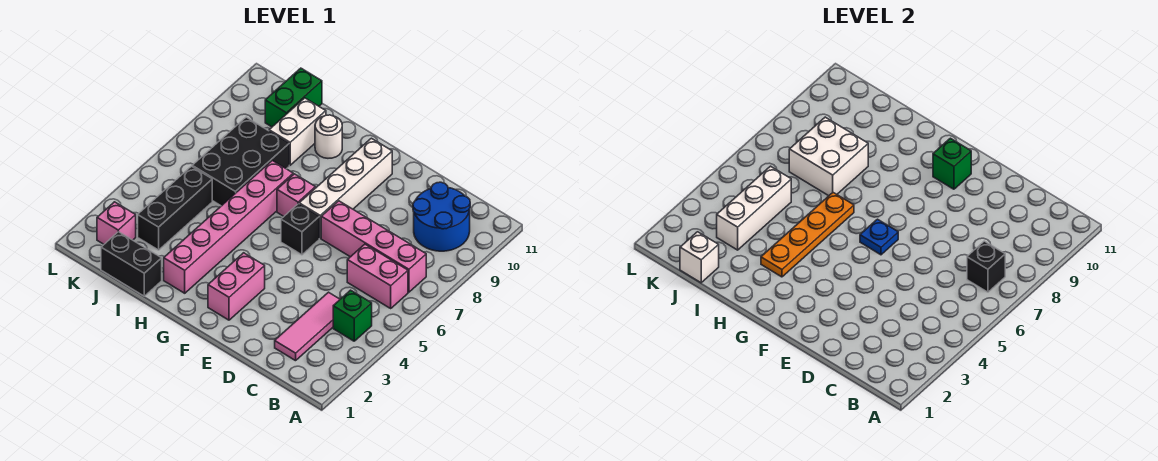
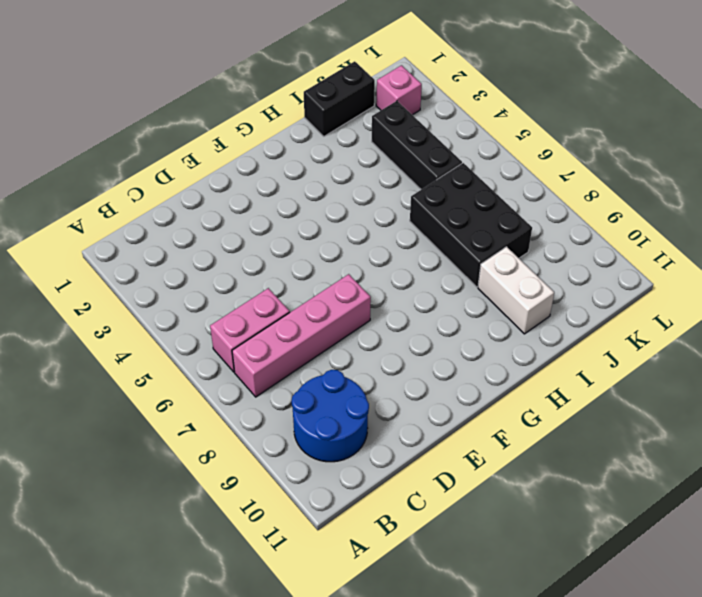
none -> green 1x1 brick [333,290,372,341]
none -> pink 1x3 tile [275,292,340,361]
none -> pink 1x2 brick [208,253,265,320]

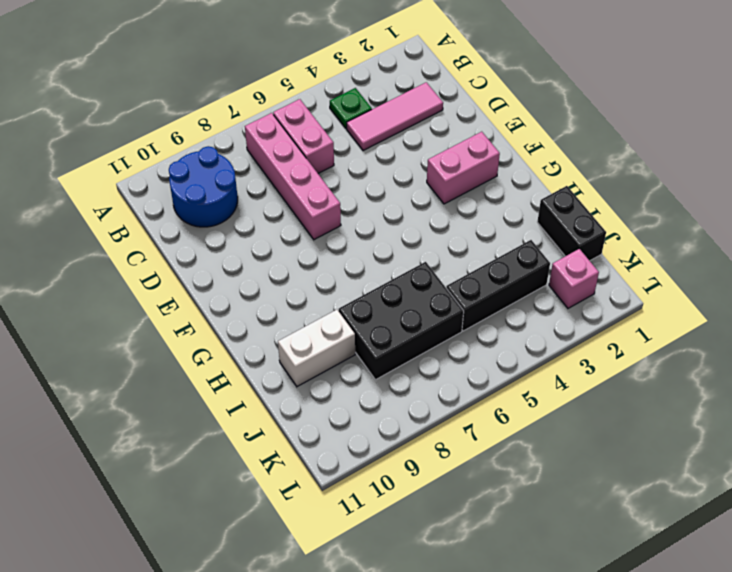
green 1x1 plate [330,88,372,129] -> green 1x1 brick [333,290,372,341]
none -> black 1x1 brick [281,204,319,255]
none -> white 1x4 brick [299,138,392,238]
none -> pink 1x1 brick [277,174,315,216]

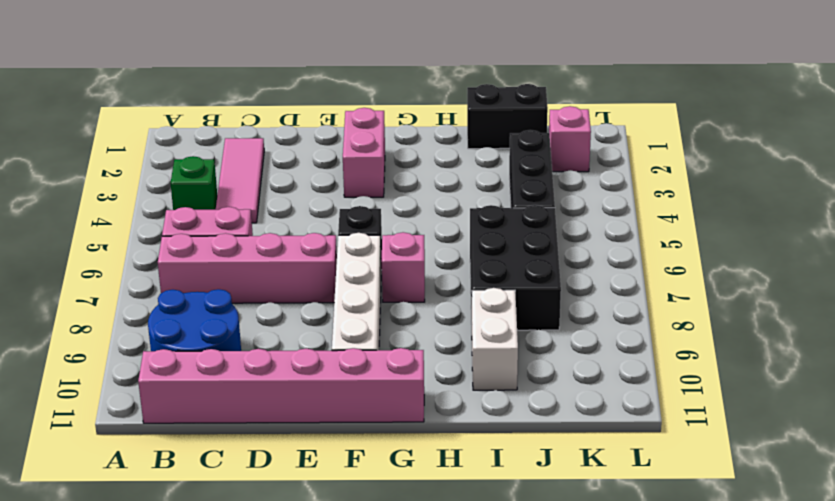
pink 1x6 brick [138,348,424,423] -> pink 1x6 brick turned to [164,161,293,293]
none -> white 1x1 round brick [315,115,342,158]
none -> green 1x2 brick [265,68,322,127]
none -> black 1x1 brick [967,241,1005,292]

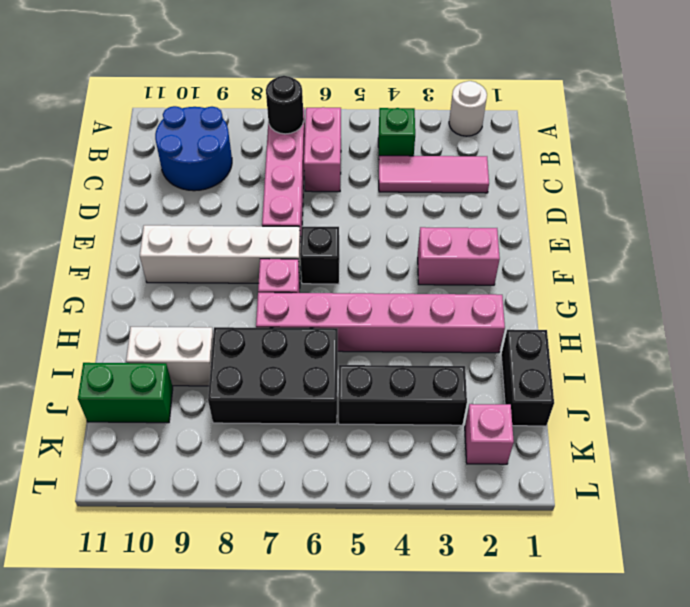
white 1x1 round brick [449,81,487,136] -> white 1x1 round brick moved to [315,115,342,158]
black 1x1 round brick [266,76,304,134] -> black 1x1 brick [967,241,1005,292]
none -> blue 1x1 plate [860,219,898,255]
none -> green 1x1 brick [933,138,971,189]
none -> orange 1x4 plate [761,193,854,277]

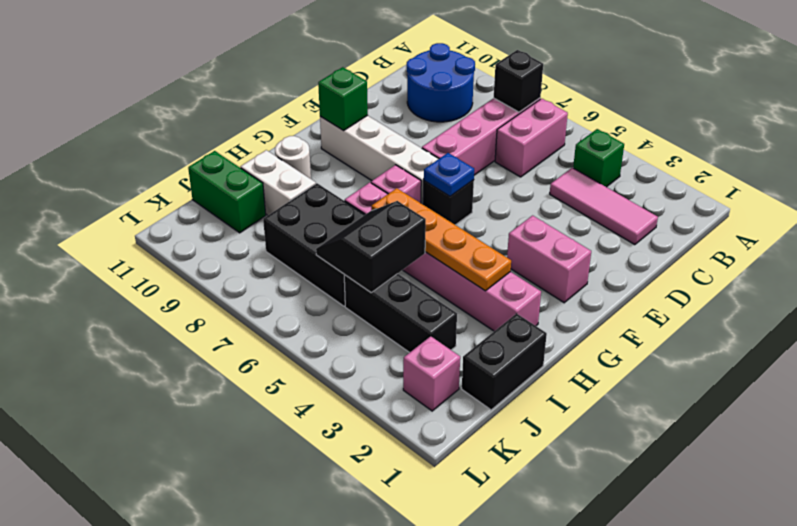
black 2x2 slope [316,201,426,292] -> white 1x3 brick [717,166,791,250]
none -> white 2x2 brick [789,117,868,196]
none -> white 1x1 brick [680,232,719,283]

